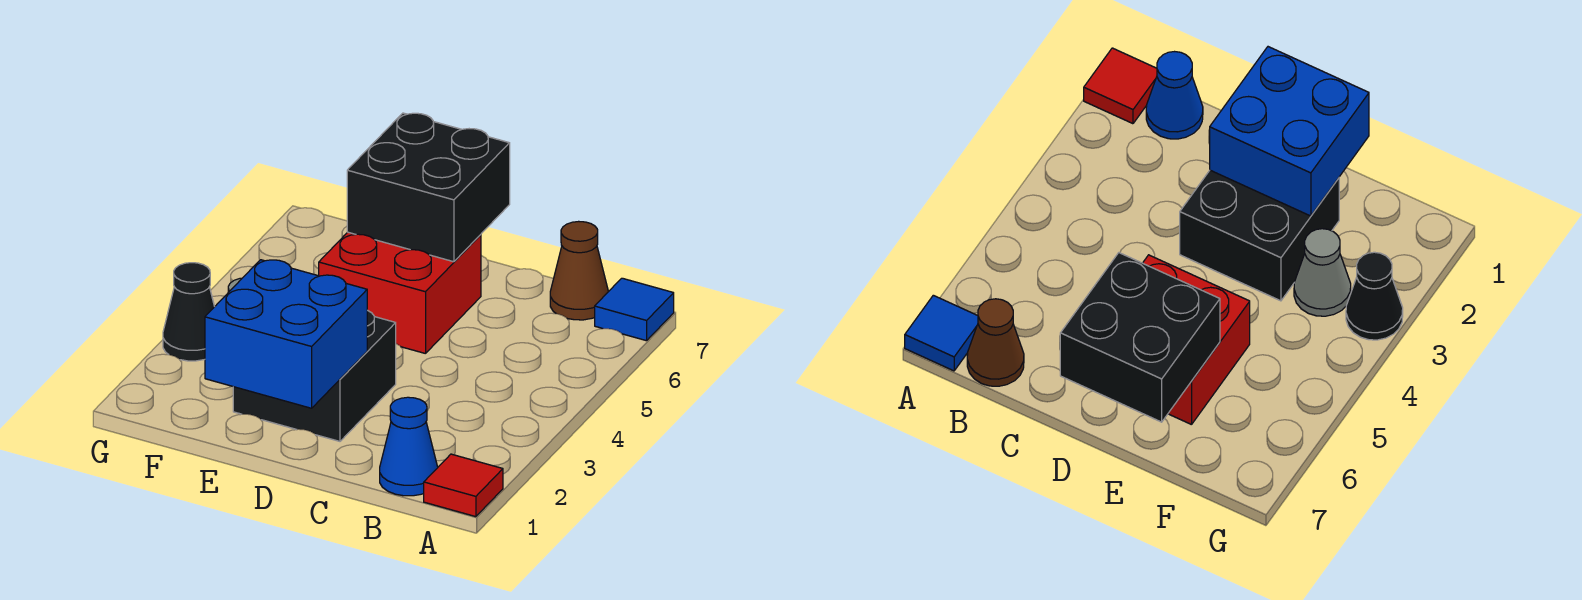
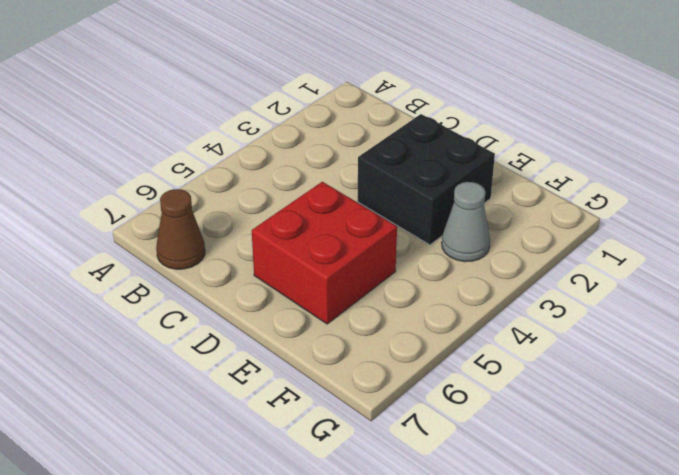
none -> red 1x1 tile [424,454,503,517]
none -> blue 1x1 tile [595,278,674,341]

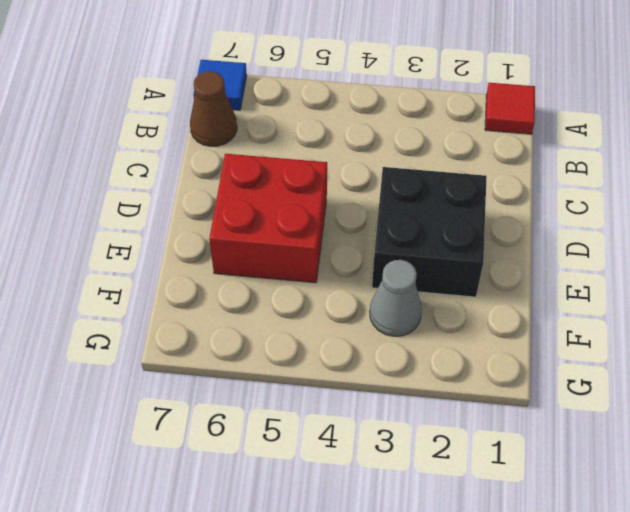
none -> blue 1x1 cone [380,397,438,496]
none -> black 1x1 cone [163,263,214,361]

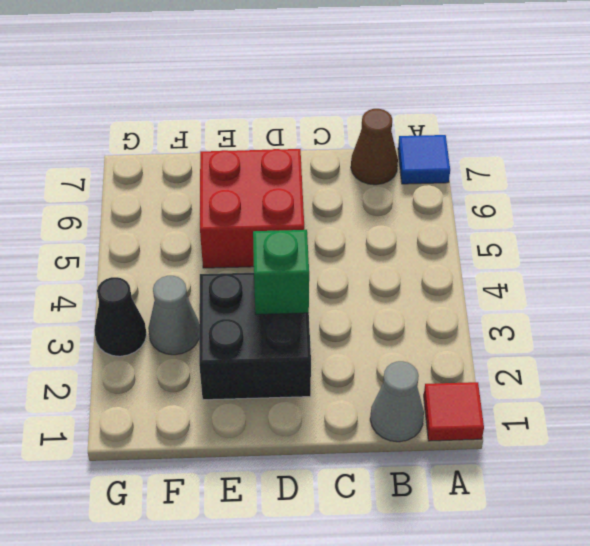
grey 1x1 cone [370,361,424,442] -> blue 1x1 cone [380,397,438,496]
green 1x1 brick [253,230,309,315] -> none
none -> blue 2x2 brick [205,260,367,408]
none -> black 2x2 brick [347,113,510,262]

